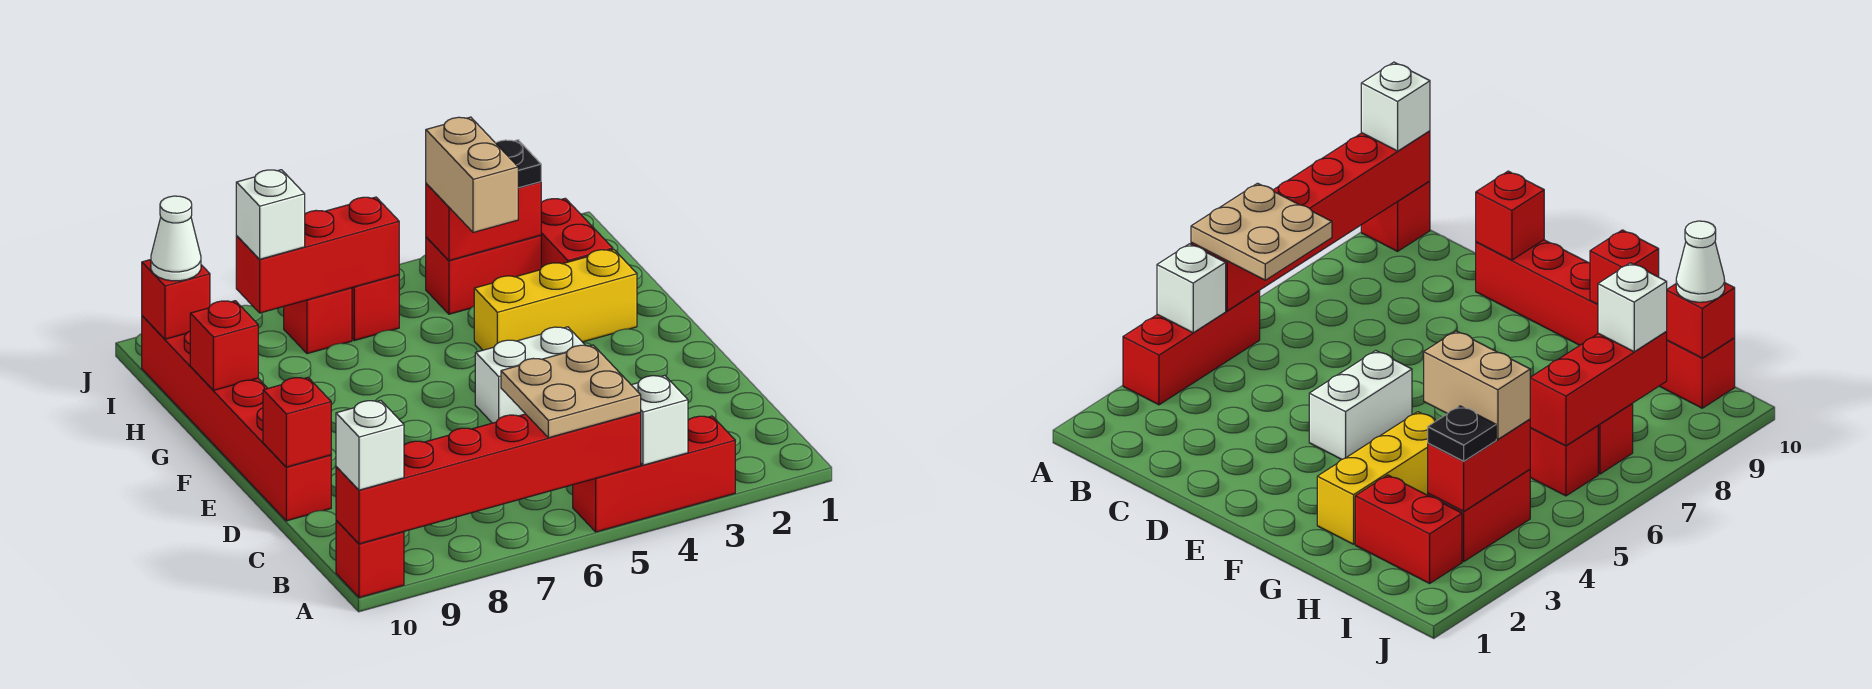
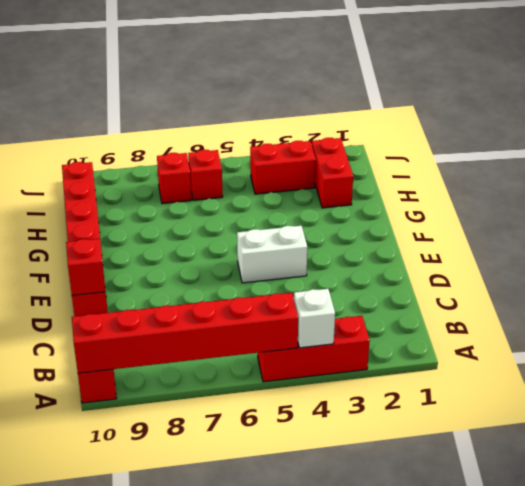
none -> yellow 1x3 brick [474,250,637,350]
none -> red 1x1 brick [190,301,258,390]
none -> red 1x2 brick [426,182,541,261]

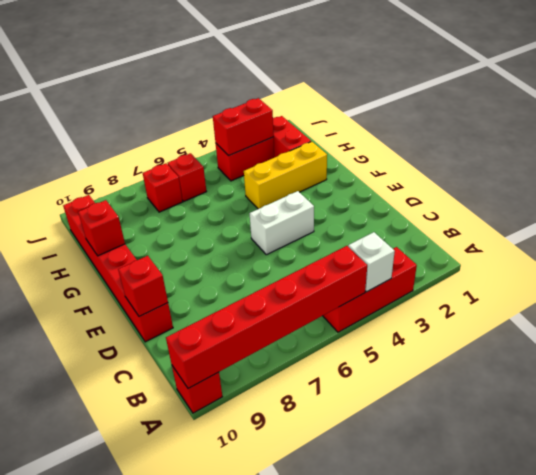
none -> red 1x3 brick [236,197,399,313]
none -> red 1x1 brick [142,260,210,339]
none -> tan 2x2 plate [501,345,641,438]

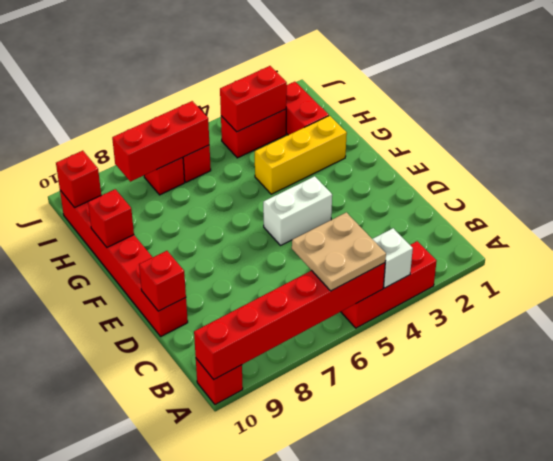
none -> white 1x1 brick [336,400,404,490]
none -> tan 1x2 brick [426,117,518,233]
none -> black 1x1 plate [496,140,541,188]

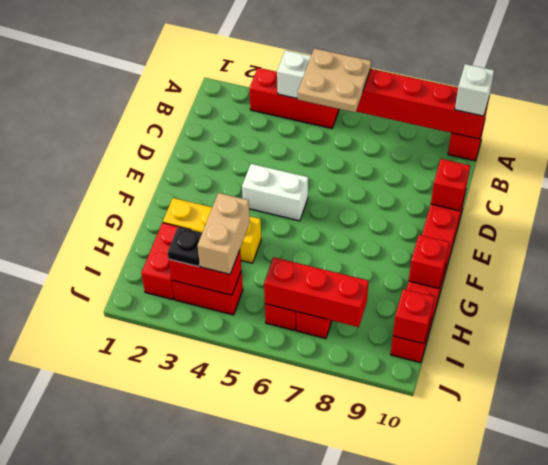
none -> white 1x1 brick [236,170,305,259]
none -> white 1x1 cone [151,196,201,281]

